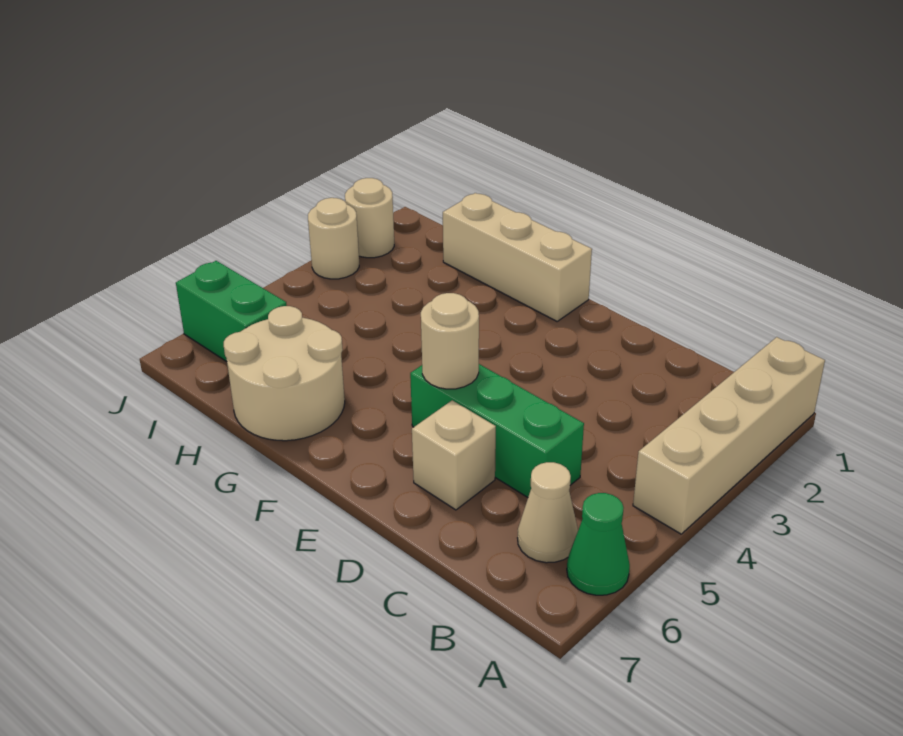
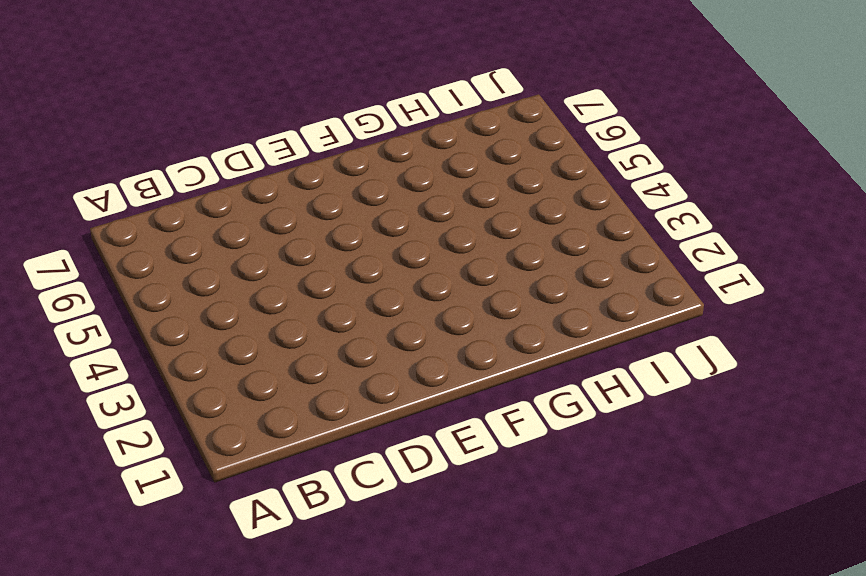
none -> tan 1x4 brick [633,337,825,534]
none -> green 1x1 cone [567,493,630,595]

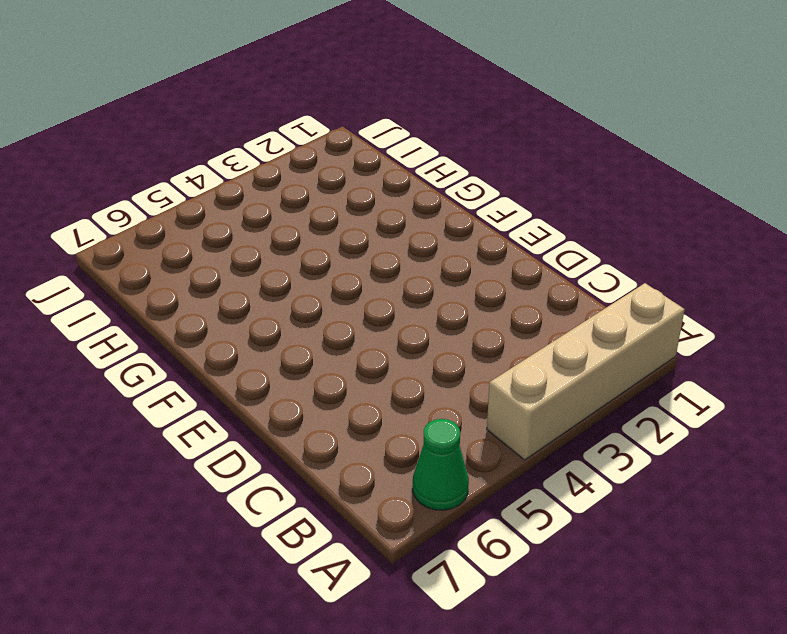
none -> tan 1x1 cone [518,462,578,563]
none -> green 1x3 brick [410,364,584,497]

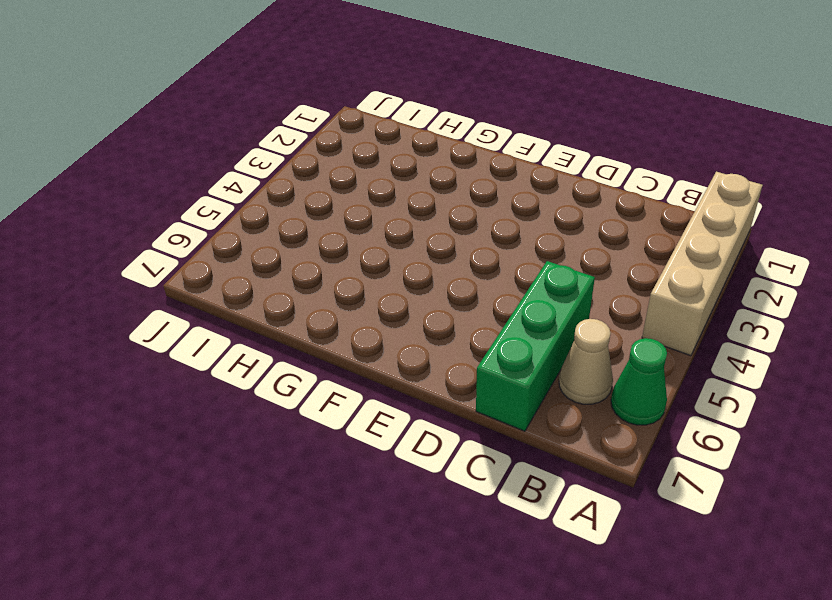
green 1x3 brick [476,261,595,431] -> green 1x3 brick turned to [410,364,584,497]
none -> tan 1x1 brick [412,400,496,510]
none -> tan 1x3 brick [443,193,592,321]

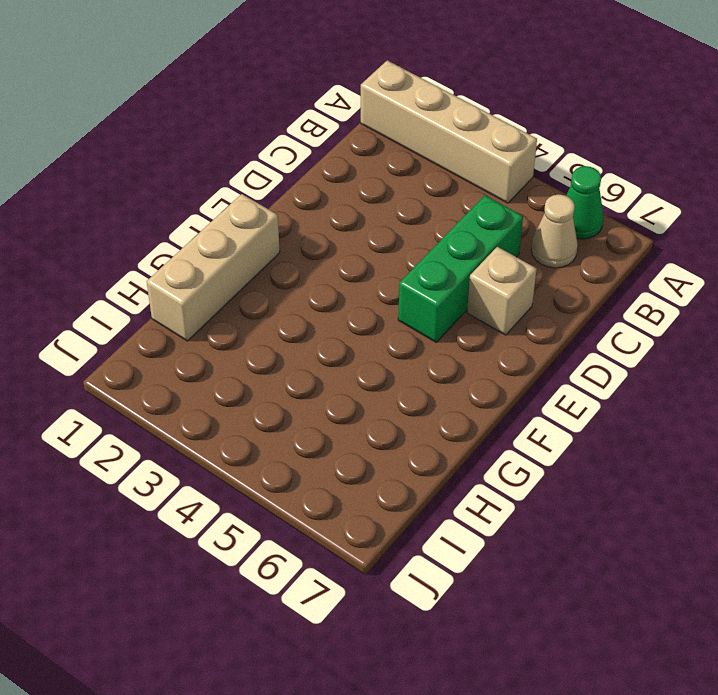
none -> tan 2x2 round brick [224,306,345,441]
none -> green 1x2 brick [176,261,287,362]

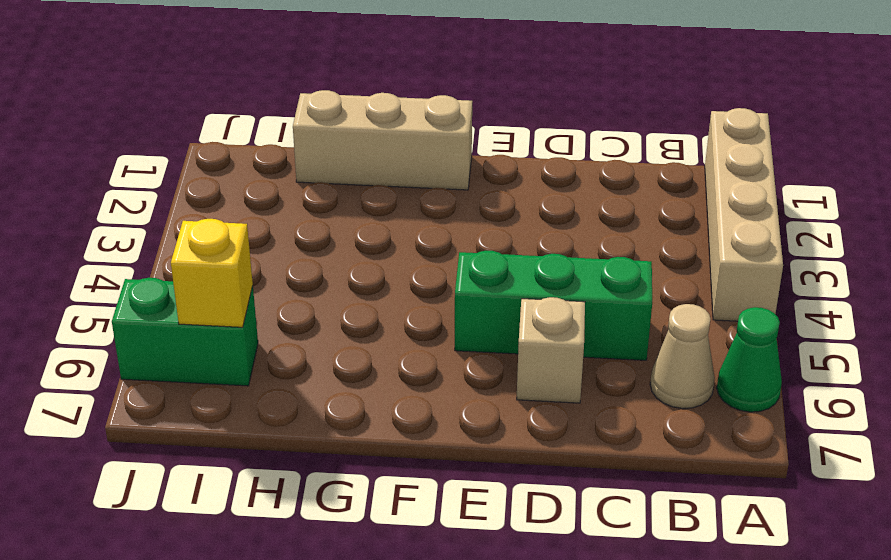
yellow 1x1 brick [171,219,253,327] -> none
none -> tan 2x2 round brick [224,306,345,441]
none -> tan 1x1 round brick [345,178,394,258]

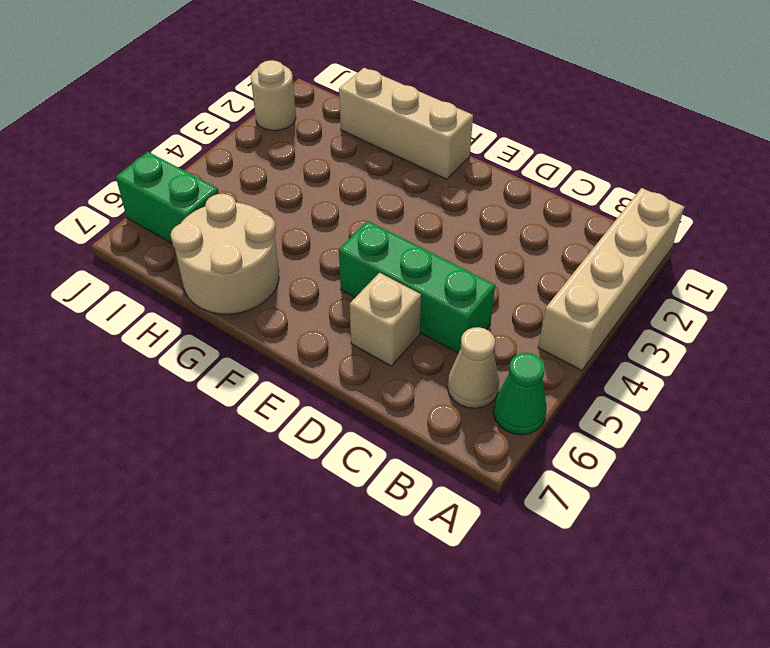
none -> tan 1x1 round brick [308,198,359,279]
none -> tan 1x1 round brick [421,293,479,389]

